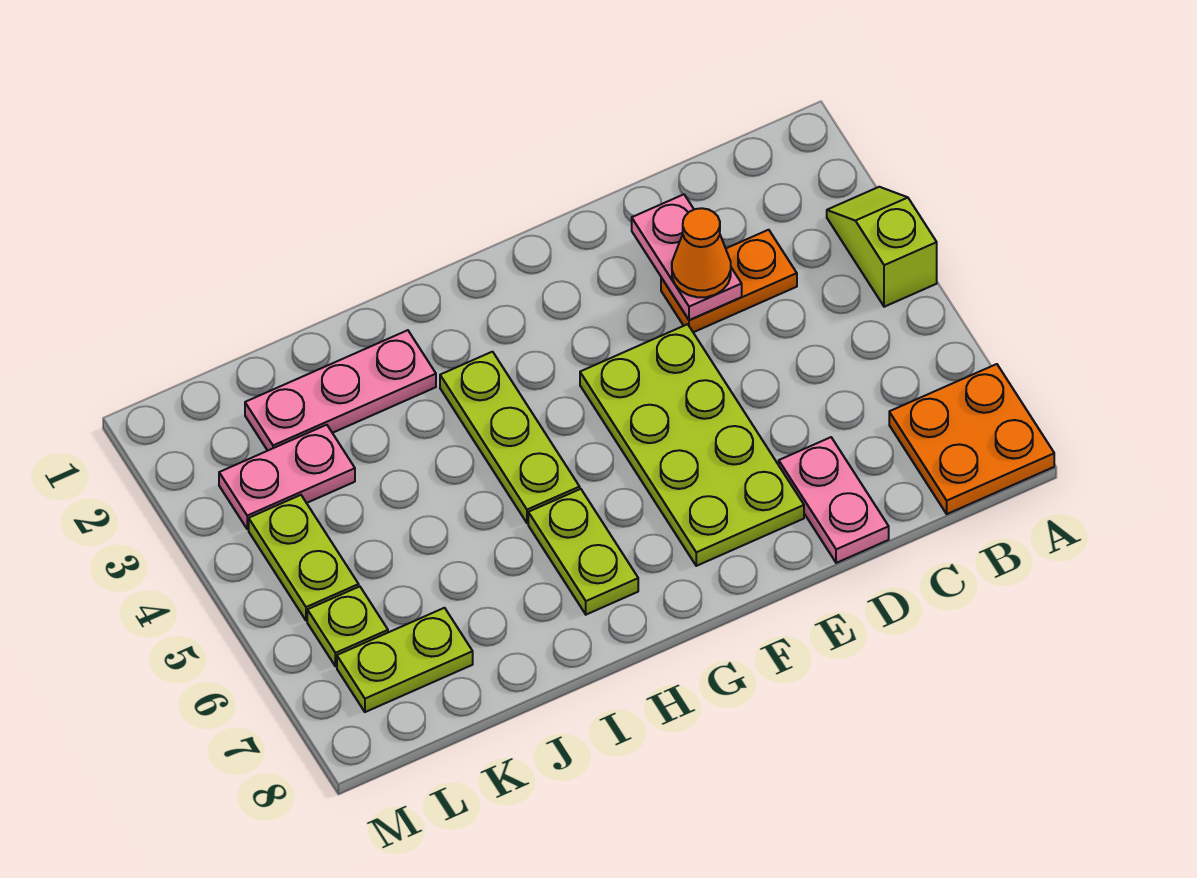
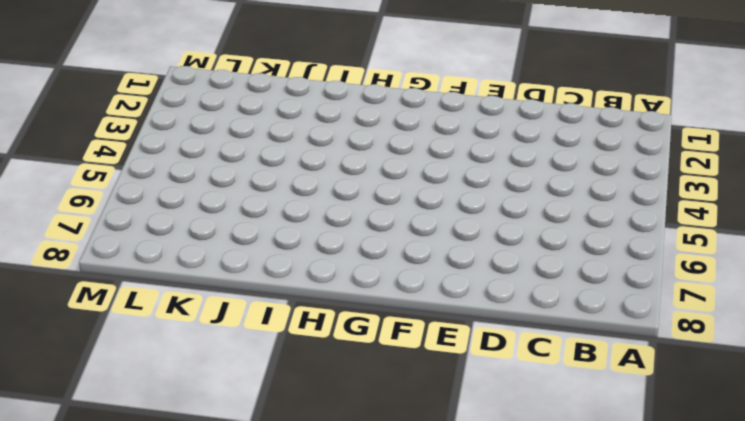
none -> lime 1x2 slope [827,187,937,307]
none -> orange 2x2 plate [889,364,1054,514]
none -> orange 1x2 plate [661,230,797,332]

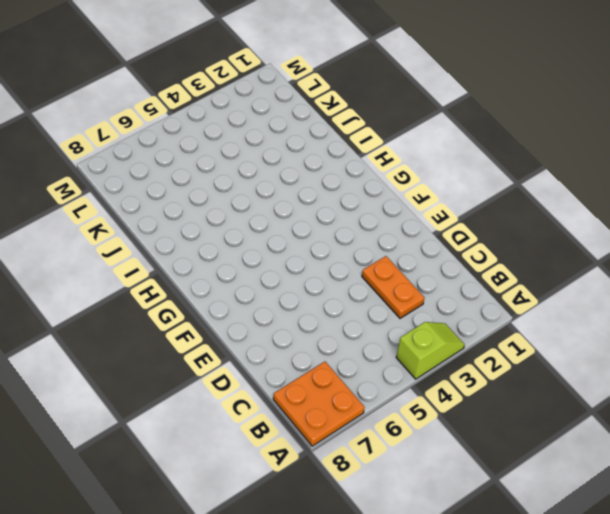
none -> pink 1x2 plate [779,437,889,563]
none -> lime 2x4 plate [580,324,804,566]
none -> lime 1x3 plate [440,352,580,523]

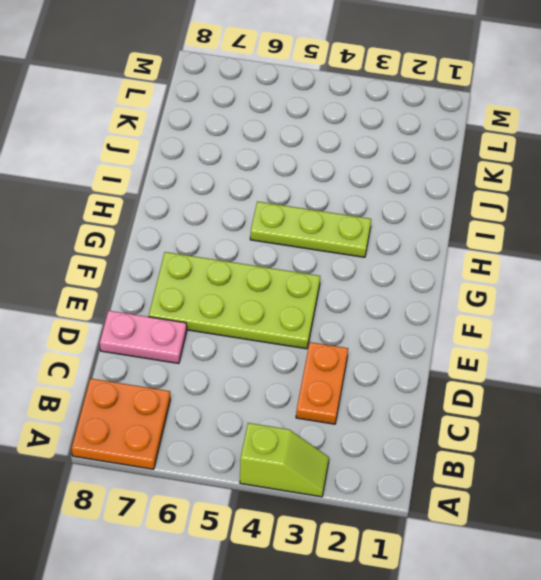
none -> lime 1x2 plate [528,489,638,615]
none -> pink 1x3 plate [245,330,436,451]
none -> pink 1x2 plate [219,425,355,529]

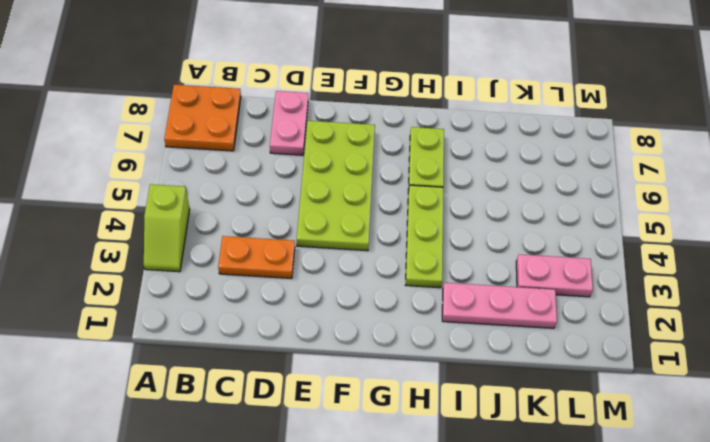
none -> lime 1x2 plate [337,608,473,712]
none -> lime 1x2 plate [249,495,359,621]
none -> lime 1x1 plate [307,586,388,666]

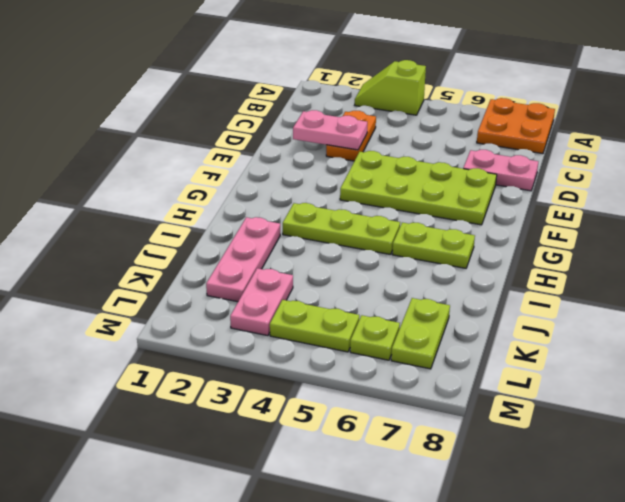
none -> orange 1x1 cone [672,208,731,297]

